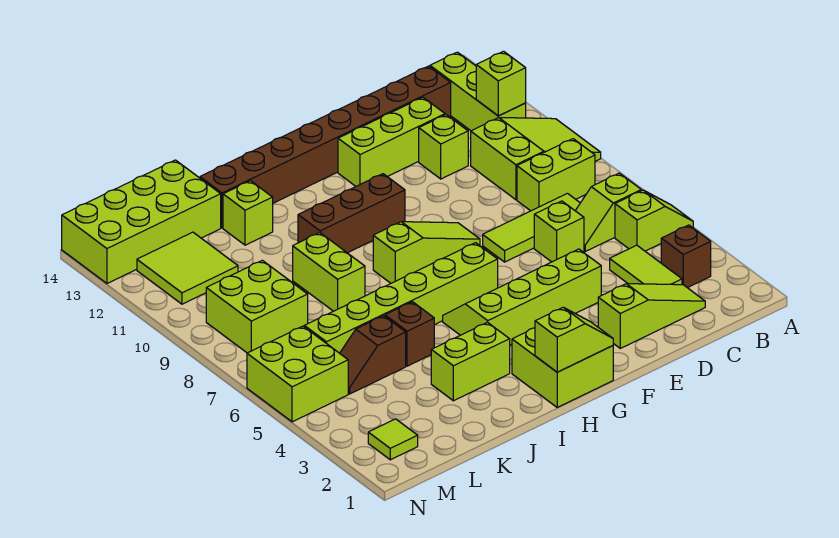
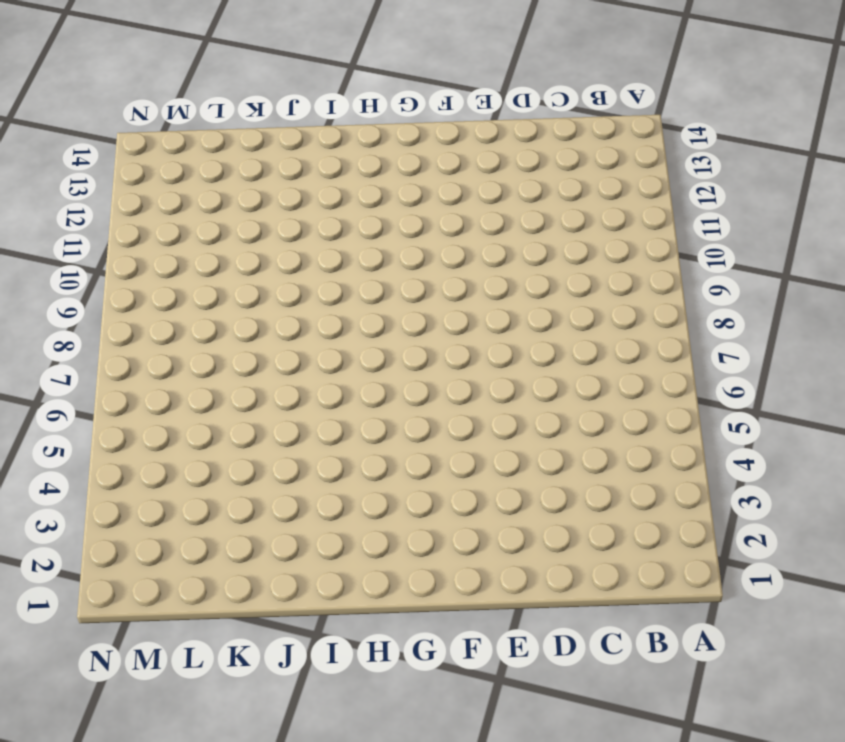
none -> lime 1x2 slope [615,190,693,251]
none -> lime 2x3 slope [471,118,601,200]
none -> brown 1x1 brick [661,225,711,288]
none -> lime 1x2 slope [575,173,641,251]

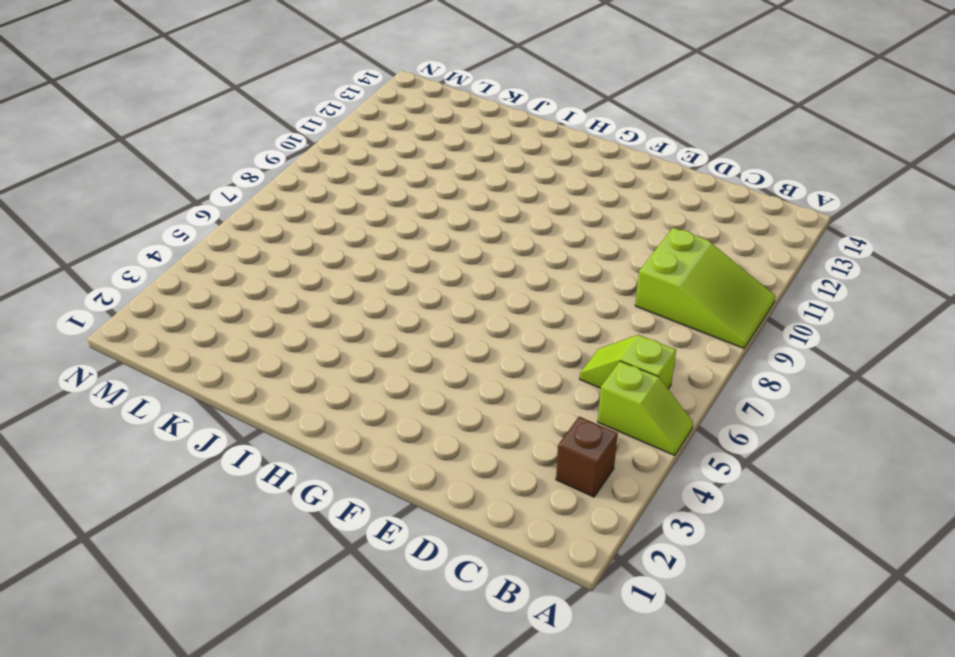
none -> lime 1x2 brick [517,139,595,211]
none -> lime 1x3 brick [430,52,526,131]
none -> lime 1x3 slope [598,284,705,348]
none -> lime 1x2 tile [610,245,682,285]

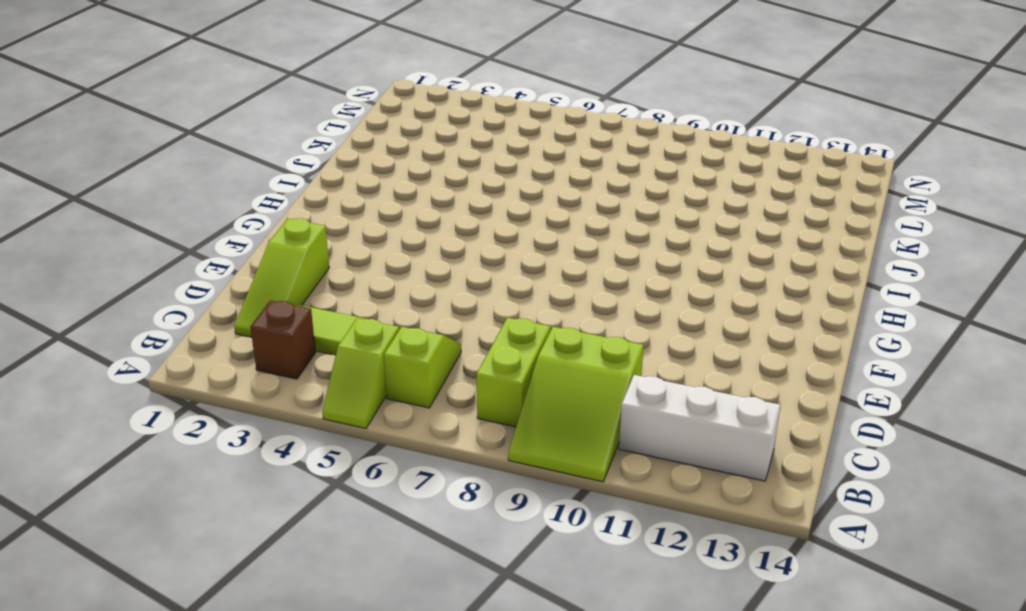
white 1x3 brick [619,375,780,481] -> lime 1x3 brick [430,52,526,131]
none -> lime 1x3 tile [483,193,580,262]
none -> brown 1x8 brick [200,66,451,228]
none -> lime 1x1 brick [534,201,584,262]
none -> lime 1x1 brick [419,115,468,179]

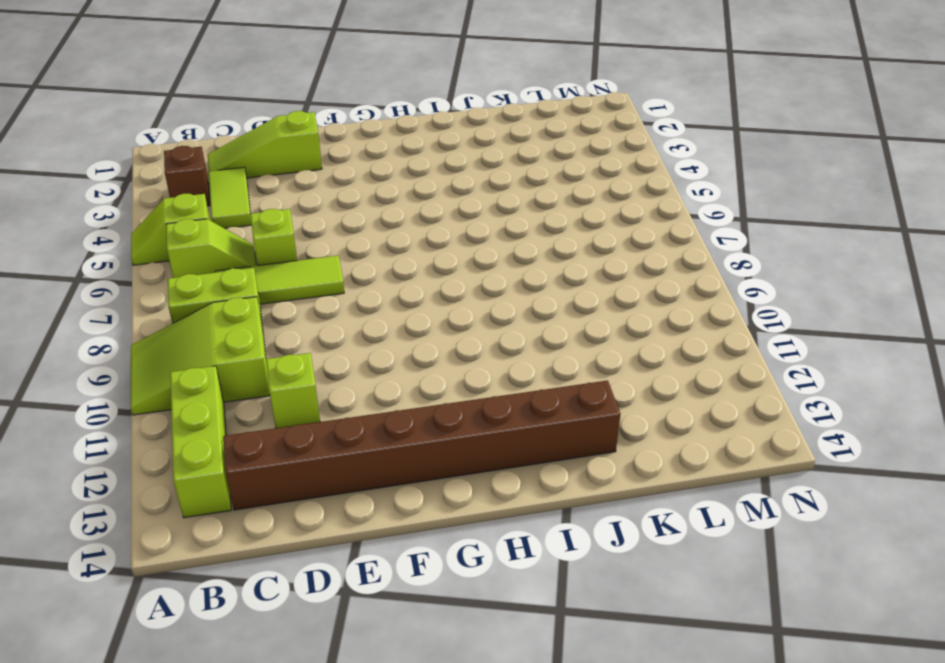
none -> lime 1x3 brick [338,97,445,186]
none -> lime 2x4 slope [443,249,601,345]
none -> lime 1x3 slope [373,222,480,283]
none -> lime 2x2 brick [512,328,613,407]

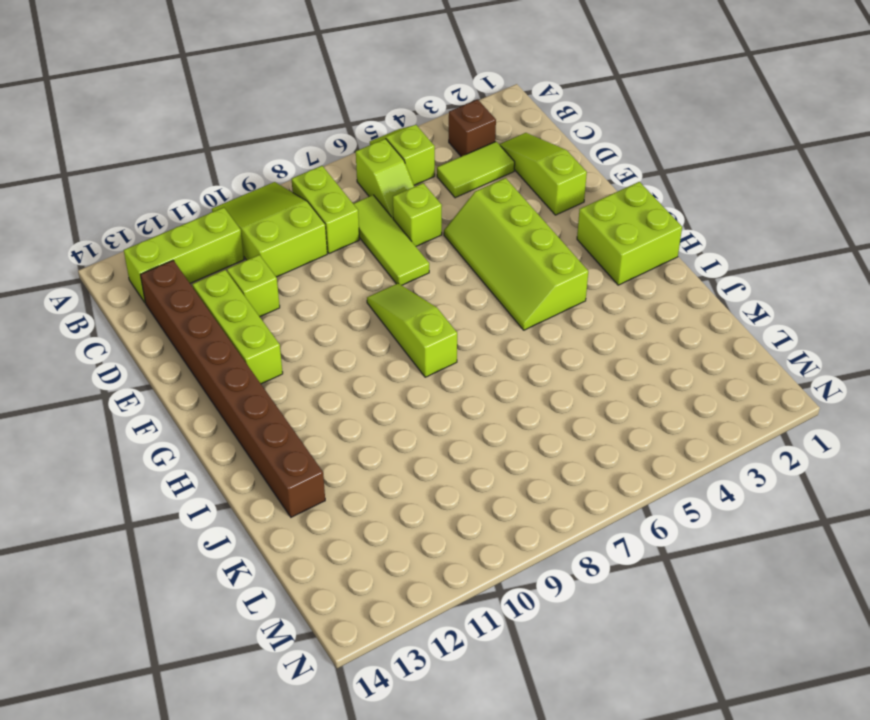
none -> lime 1x6 brick [304,243,498,353]
none -> brown 1x3 brick [298,174,405,253]
none -> lime 1x2 brick [431,322,510,401]
none -> brown 1x1 brick [385,302,434,366]

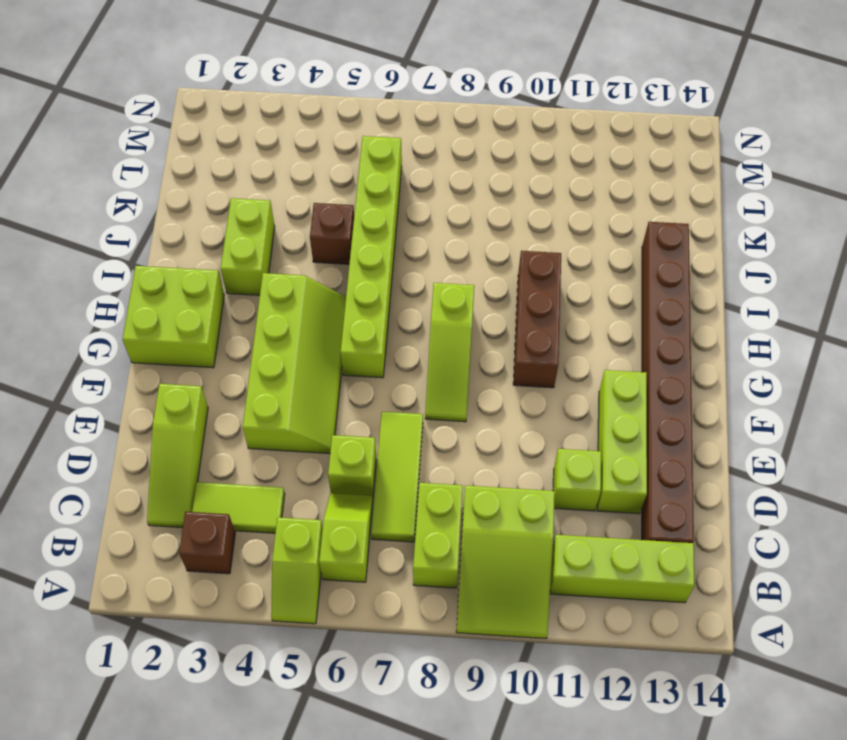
none -> lime 1x2 brick [293,233,365,311]
none -> lime 1x1 brick [223,181,273,245]
none -> brown 1x2 slope [340,316,406,394]
none -> lime 2x4 brick [62,160,221,283]

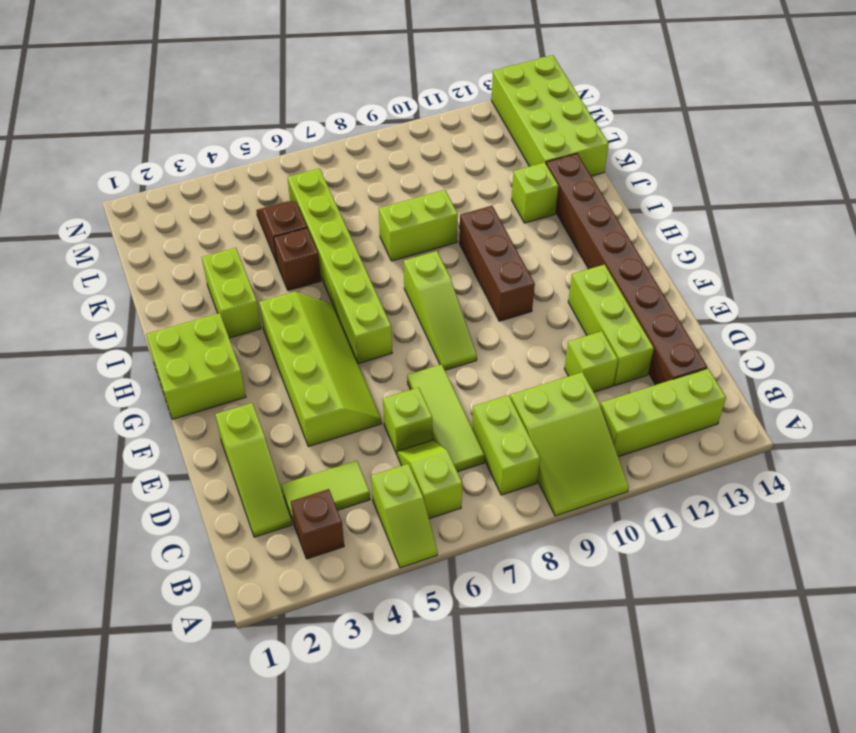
none -> lime 2x2 brick [206,260,308,353]
none -> lime 2x2 tile [137,232,238,304]
none -> lime 1x1 tile [368,419,418,460]
none -> lime 2x2 brick [247,326,348,422]

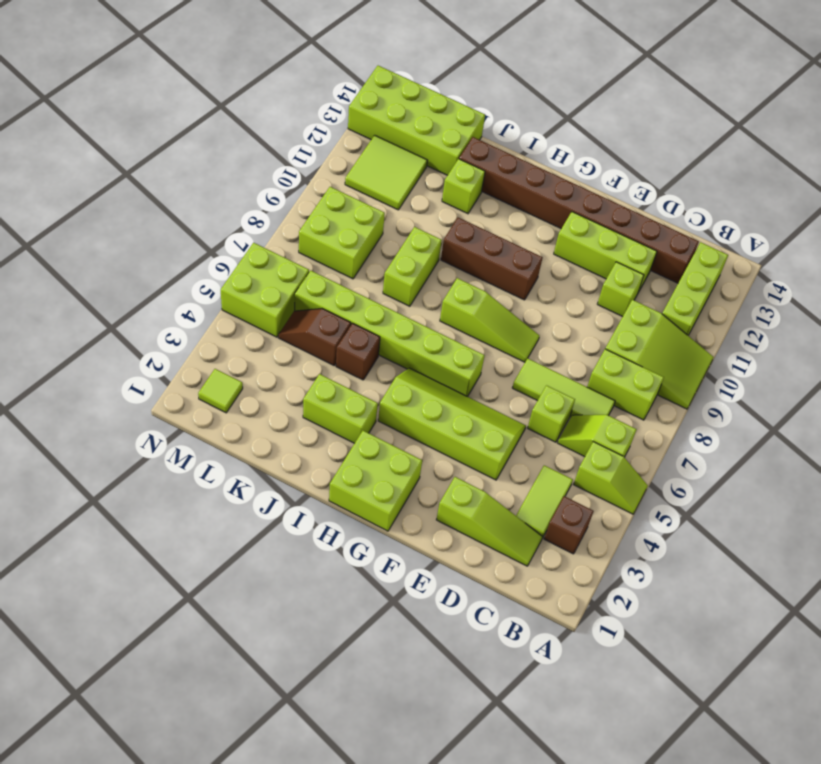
none -> lime 1x1 brick [476,51,526,116]
none -> lime 1x2 slope [535,307,613,372]

